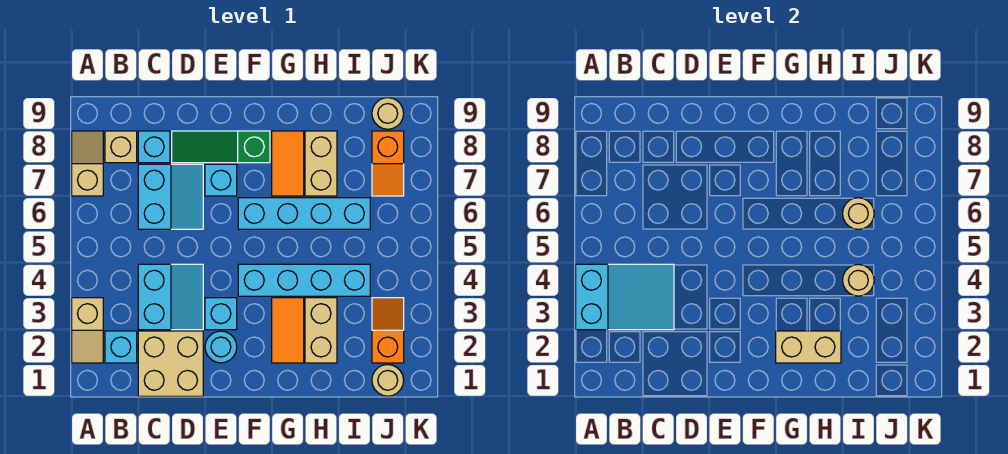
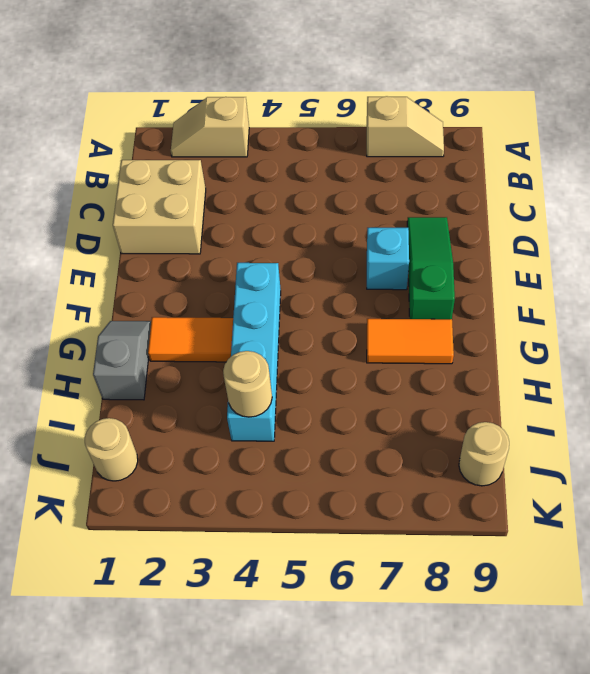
grey 1x2 slope [93,321,151,400] -> none
none -> cyan 1x1 brick [105,331,137,363]
none -> tan 1x1 brick [105,131,137,163]
none -> cyan 2x2 slope [138,264,203,330]

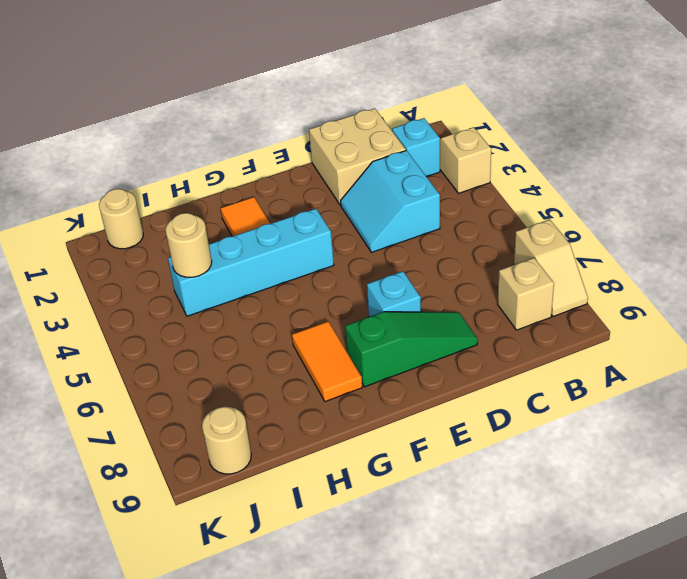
none -> cyan 2x2 slope [138,164,203,229]
none -> cyan 1x1 brick [138,131,170,163]
none -> cyan 1x1 round brick [205,331,237,363]

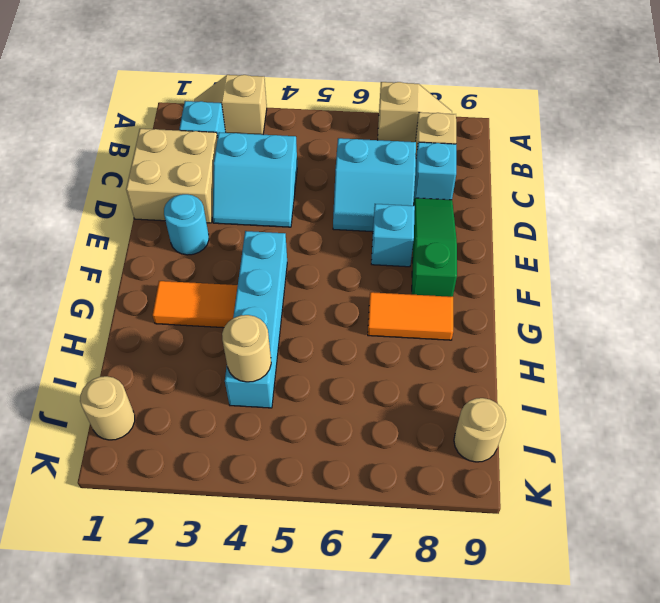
none -> cyan 1x1 brick [205,298,237,330]
none -> cyan 1x4 brick [238,198,370,229]
none -> tan 1x2 brick [305,298,337,363]

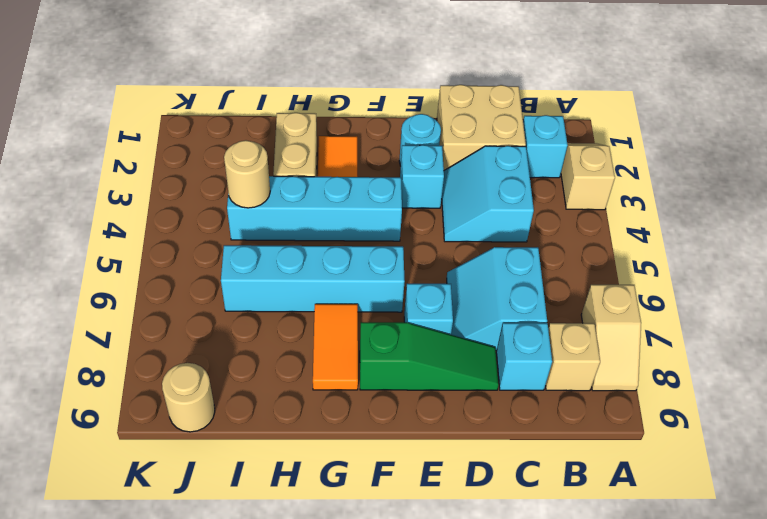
none -> tan 1x2 brick [305,131,337,196]
none -> tan 1x1 round brick [372,365,404,396]
none -> orange 1x2 slope [372,298,404,363]

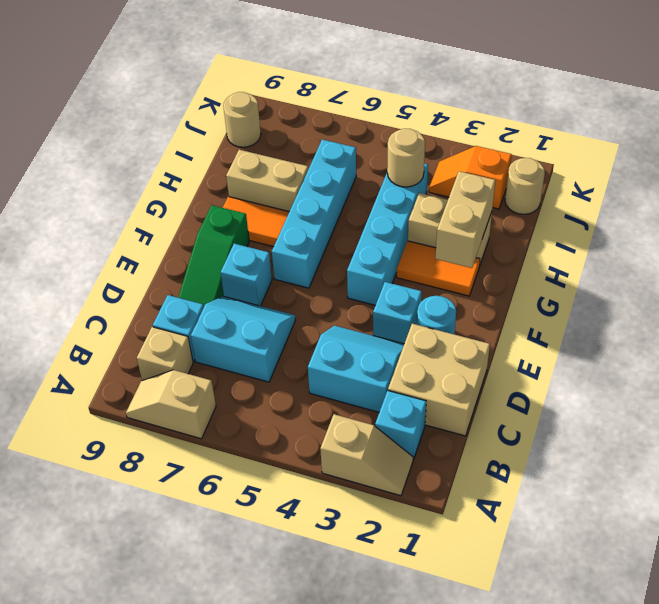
none -> orange 1x2 slope [372,131,404,196]
none -> cyan 2x3 slope [576,264,674,330]
none -> tan 1x1 round brick [843,198,874,229]

